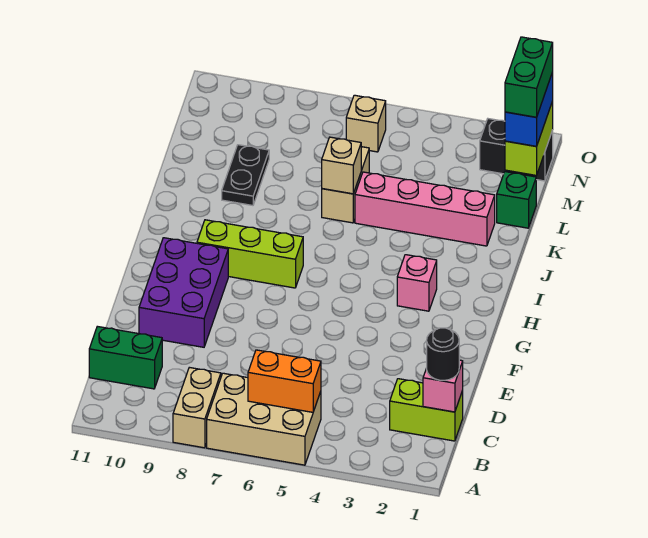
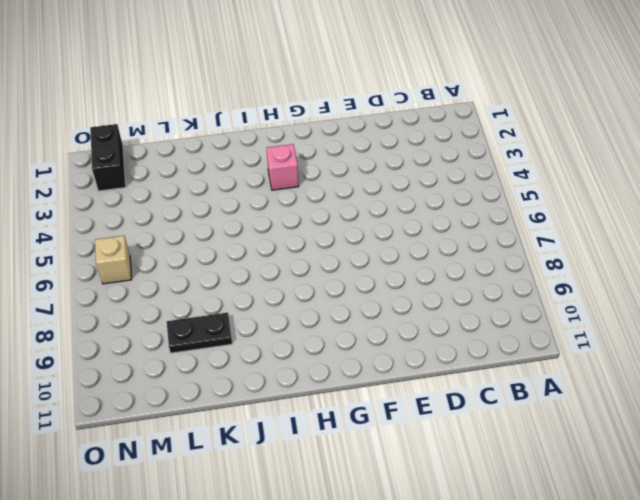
none -> tan 2x3 brick [207,373,321,465]
none -> tan 1x2 brick [173,367,221,448]
none -> lime 1x2 brick [390,379,463,441]

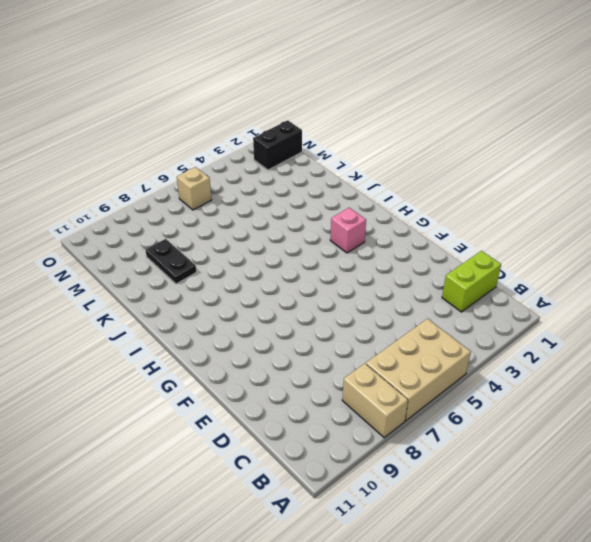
none -> green 1x2 brick [89,326,162,389]
none -> purple 2x3 brick [139,238,228,347]
none -> lime 1x3 brick [197,220,303,288]

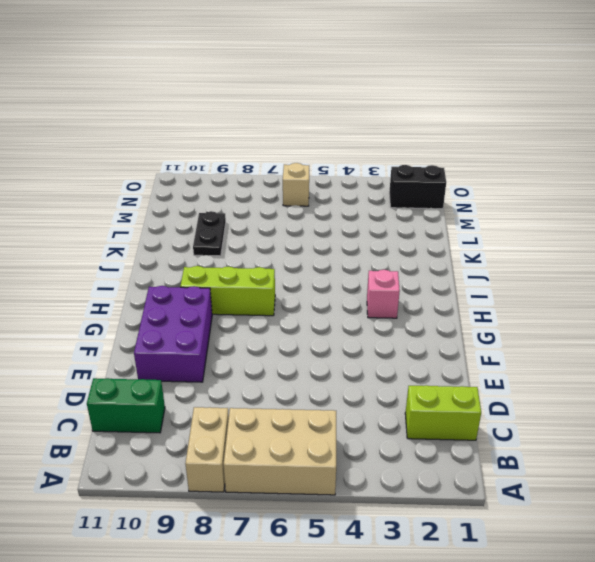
none -> pink 1x4 brick [355,172,495,246]
none -> tan 1x2 brick [322,147,369,223]
none -> green 1x1 brick [497,172,536,228]

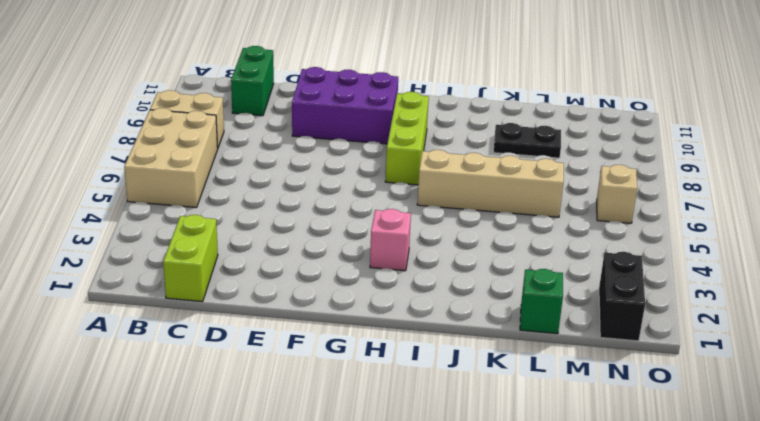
tan 1x4 brick [417,150,564,217] -> tan 1x2 brick [322,147,369,223]
none -> pink 1x4 brick [355,172,495,246]
none -> orange 1x2 brick [248,350,321,412]
none -> pink 1x1 brick [423,360,463,412]

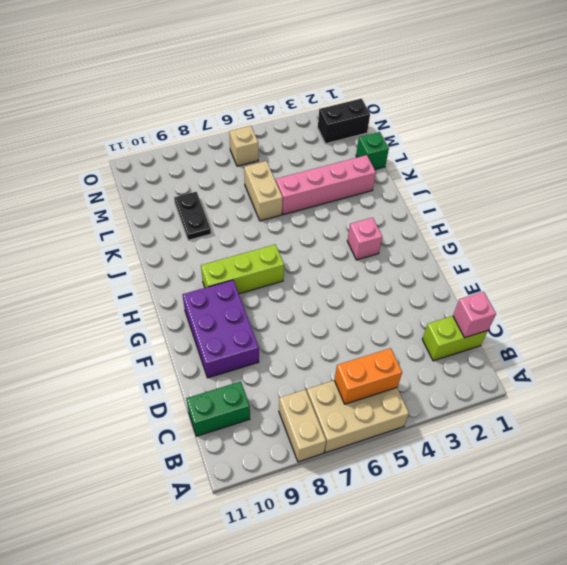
none -> tan 1x1 brick [322,137,361,194]
none -> lime 1x2 brick [505,101,553,175]
none -> black 1x1 round brick [427,328,459,380]

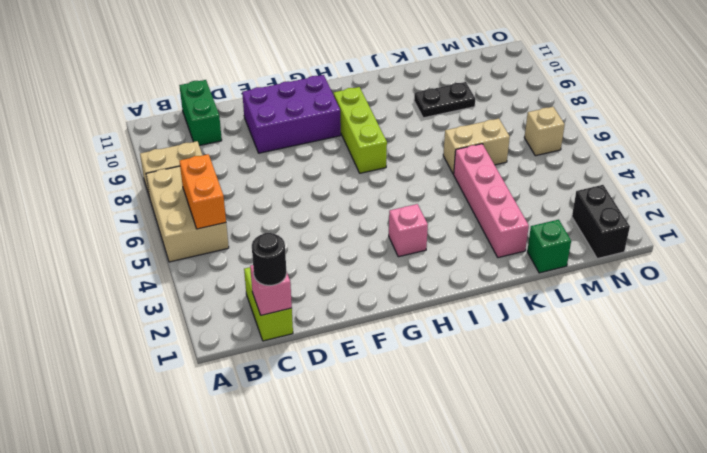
none -> tan 1x1 brick [322,137,361,194]
none -> lime 1x2 brick [505,101,553,175]
none -> blue 1x2 brick [505,72,553,146]

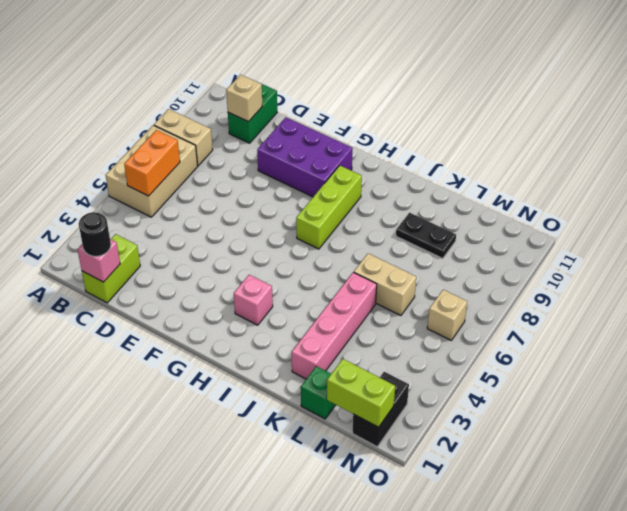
tan 1x1 brick [226,75,262,122] -> tan 1x1 brick moved to [322,137,361,194]
none -> blue 1x2 brick [505,72,553,146]
none -> green 1x2 brick [505,37,553,117]

